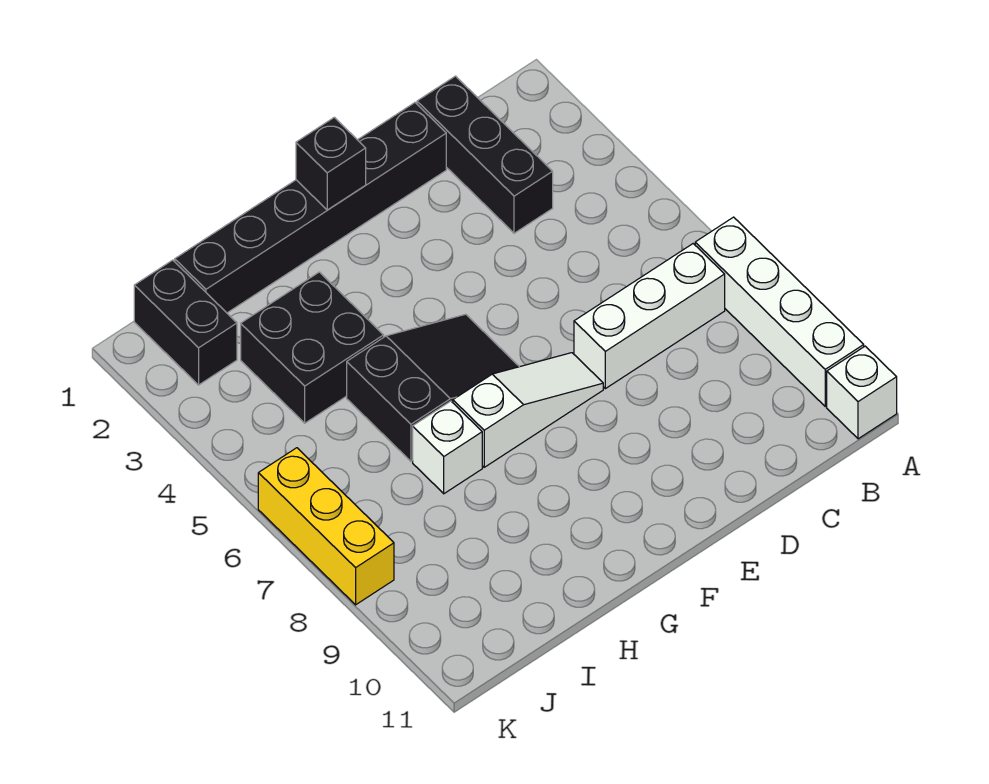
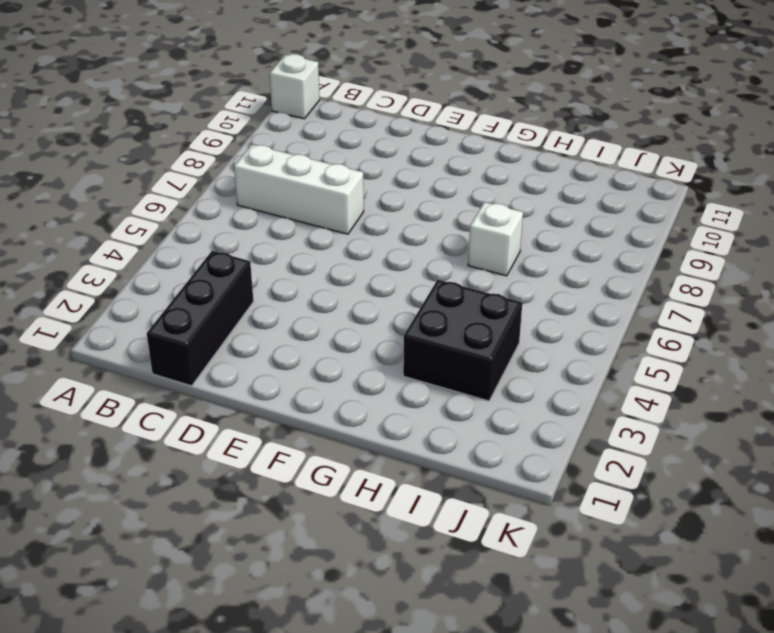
none -> white 1x4 brick [695,217,864,406]
none -> black 1x6 brick [175,103,446,313]
none -> white 1x3 slope [453,353,603,467]

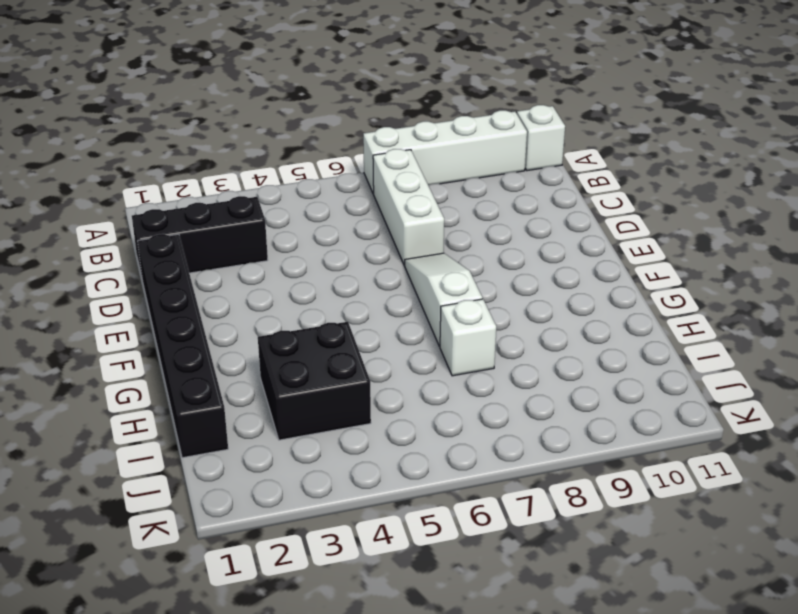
none -> black 2x3 slope [347,314,519,461]
none -> black 1x2 brick [134,260,237,385]
none -> yellow 1x3 brick [258,448,394,605]

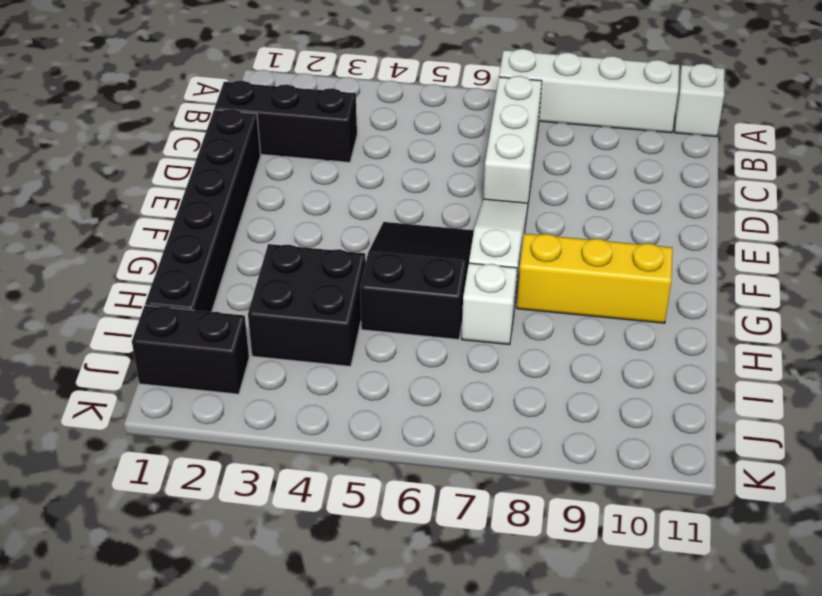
yellow 1x3 brick [517,233,673,323] -> yellow 1x3 brick moved to [258,448,394,605]
none -> black 1x1 brick [296,117,366,210]

